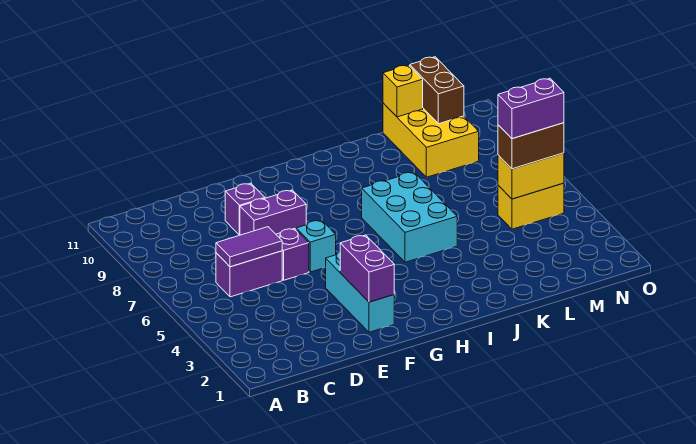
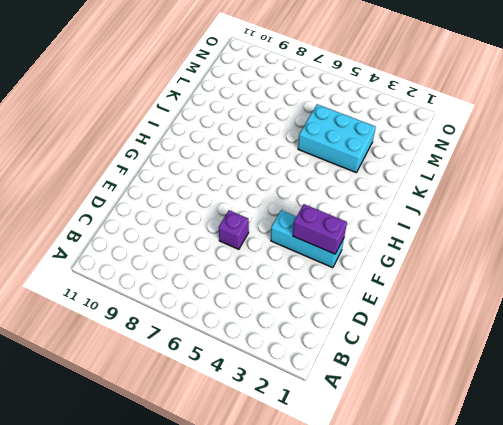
cyan 2x3 brick [298,104,376,173] -> cyan 2x3 brick moved to [362,172,457,262]
none -> purple 1x2 brick [216,251,282,297]
none -> purple 1x2 brick [240,190,306,235]
none -> purple 1x1 brick [225,183,265,235]

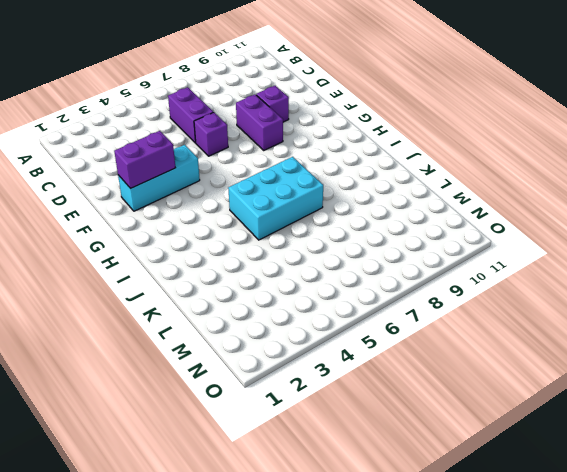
none -> cyan 1x1 brick [296,220,336,272]
none -> yellow 2x3 brick [383,103,479,177]
none -> yellow 1x2 brick [498,183,564,229]

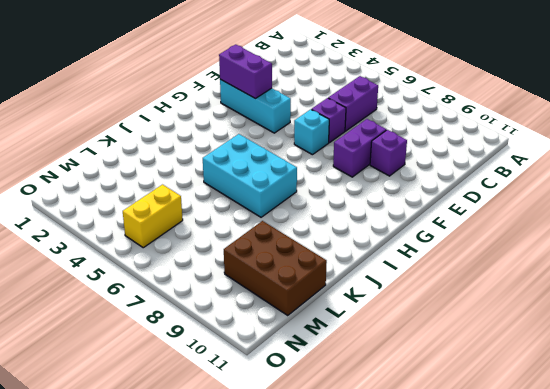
brown 2x3 brick [224,221,327,315] -> yellow 2x3 brick [383,103,479,177]
none -> purple 1x2 tile [216,227,282,267]
none -> yellow 1x1 brick [383,65,423,117]
none -> yellow 1x2 brick [498,153,564,199]

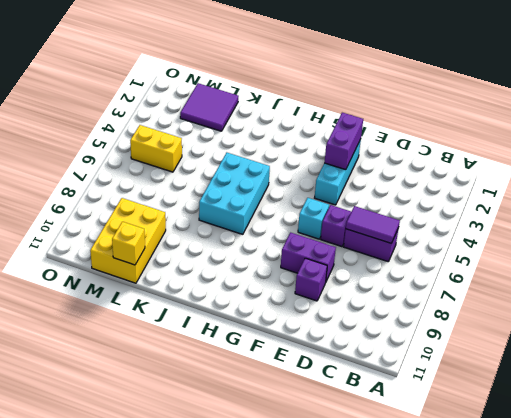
purple 2x2 tile [180,83,239,131] -> none
none -> yellow 1x2 brick [498,153,564,199]
none -> brown 1x2 brick [410,57,464,124]
none -> brown 1x2 brick [498,123,564,169]

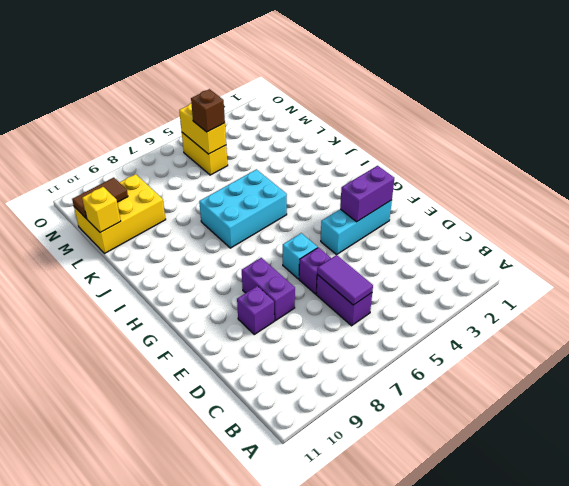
brown 1x1 brick [191,89,225,132] -> brown 1x2 brick [498,123,564,169]
brown 1x2 tile [72,178,128,219] -> brown 1x2 brick [410,57,464,124]
none -> purple 1x2 brick [498,78,564,139]

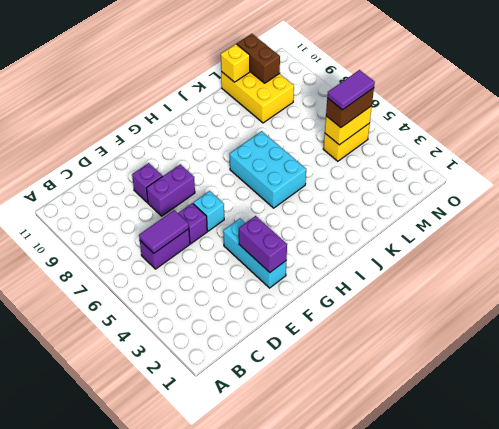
purple 1x2 tile [327,70,375,110] -> purple 1x2 brick [498,78,564,139]

